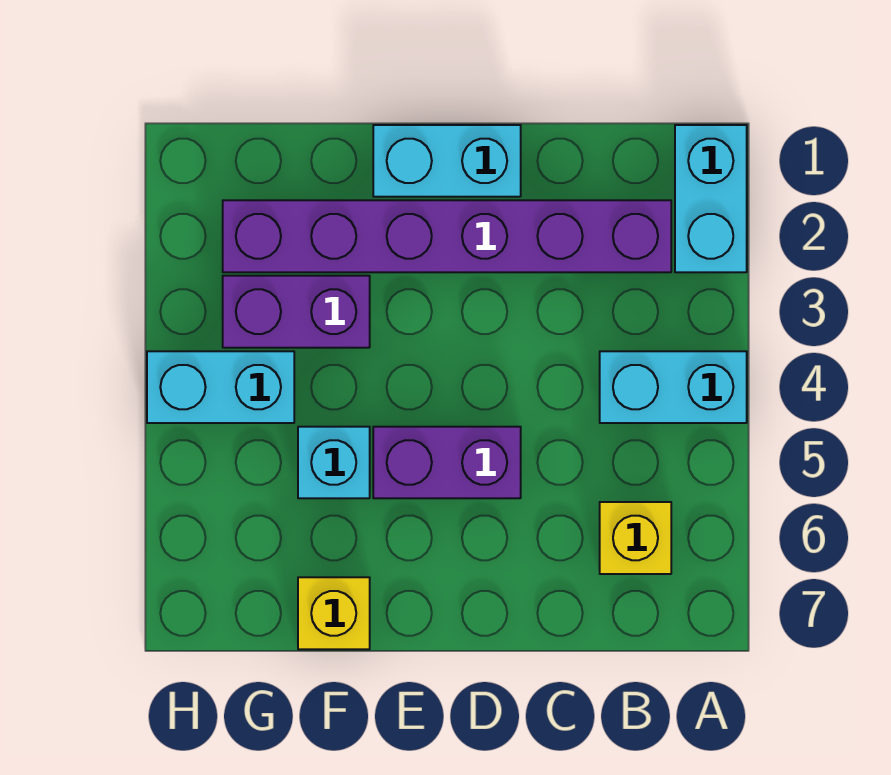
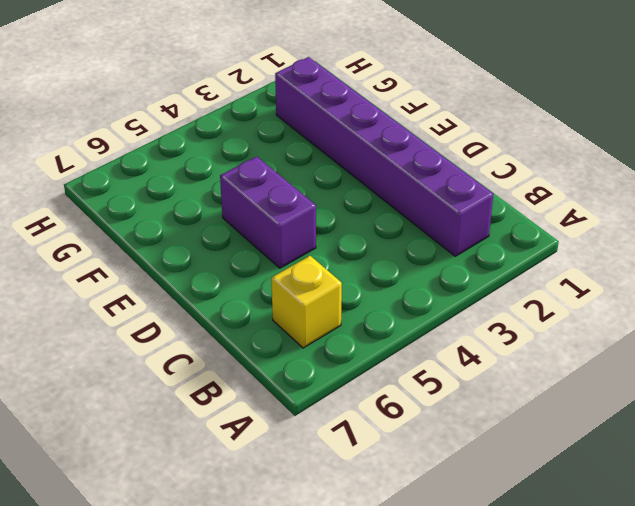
none -> cyan 1x2 brick [675,125,747,272]
none -> cyan 1x2 brick [600,351,747,423]

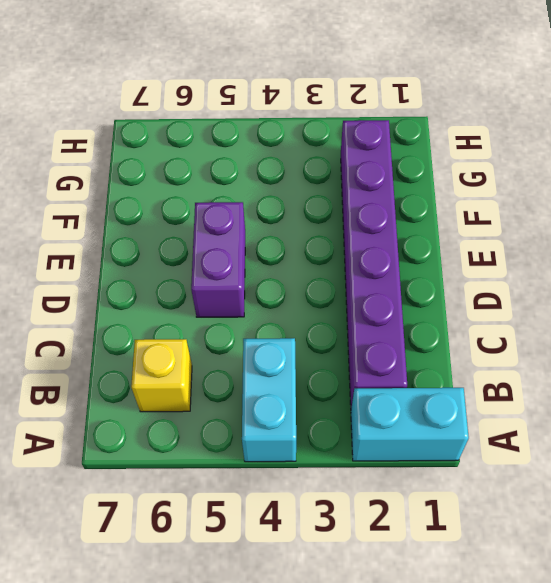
none -> cyan 1x2 brick [373,125,521,197]
none -> purple 1x2 brick [223,276,370,348]

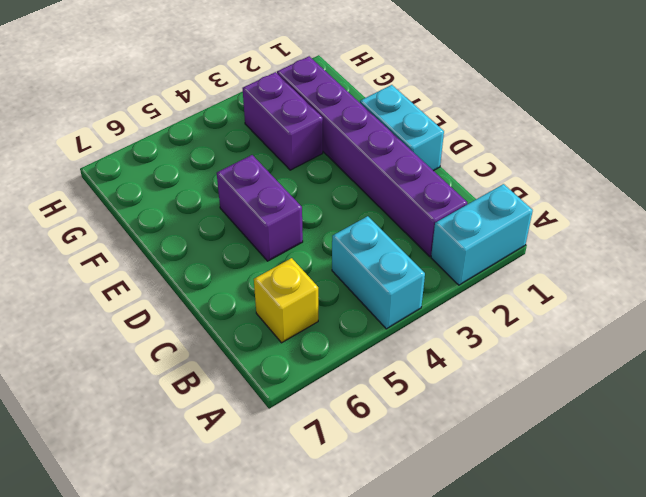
none -> cyan 1x1 brick [298,427,370,498]
none -> yellow 1x1 brick [298,577,370,649]

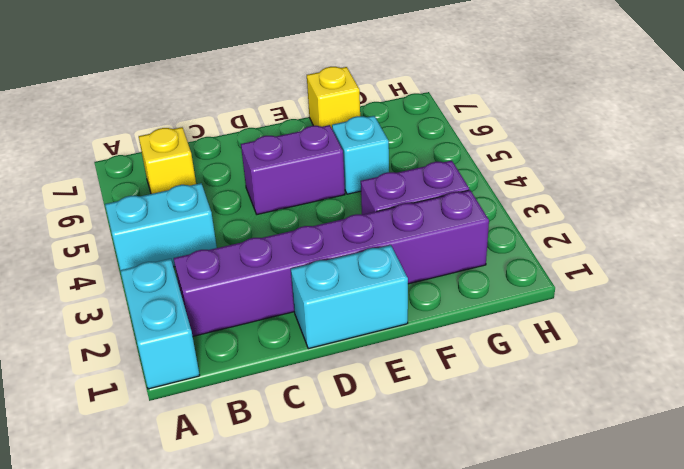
none -> cyan 1x2 brick [147,351,294,423]

